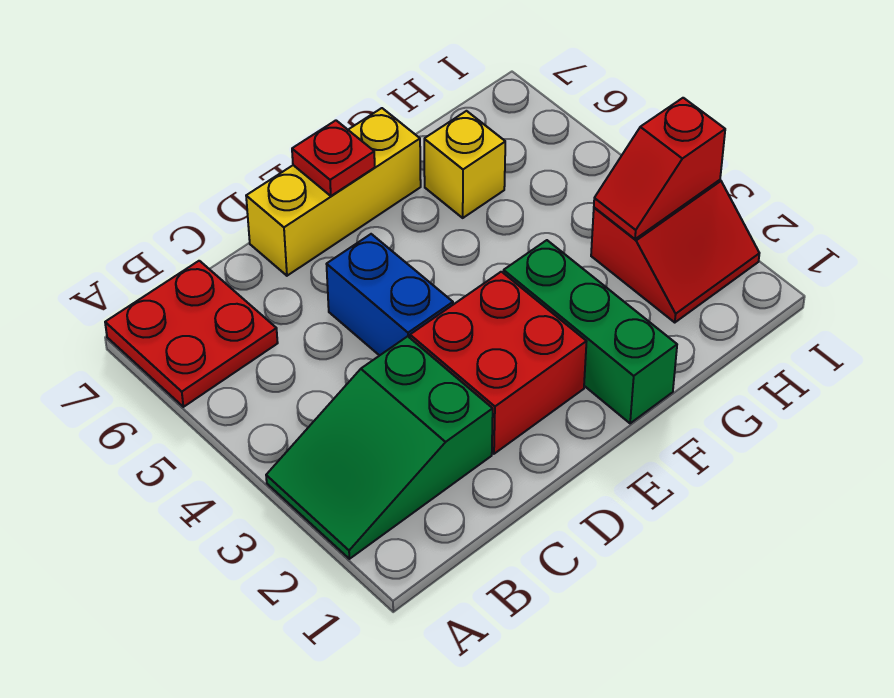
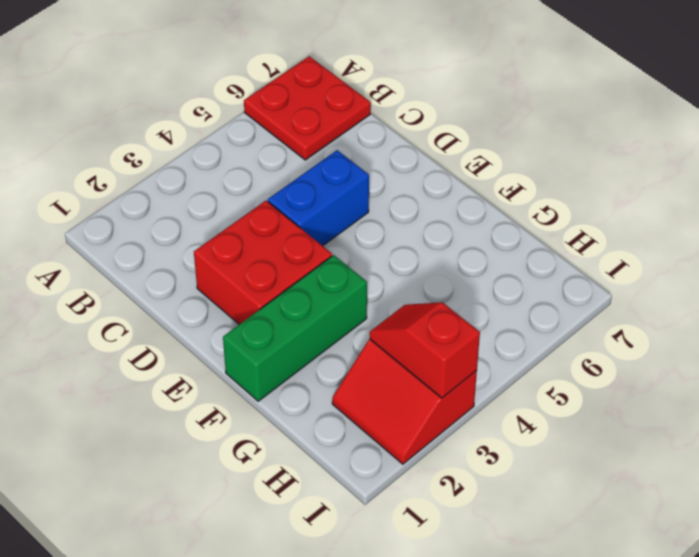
none -> green 2x3 slope [266,336,493,559]
none -> yellow 1x3 brick [246,108,421,276]

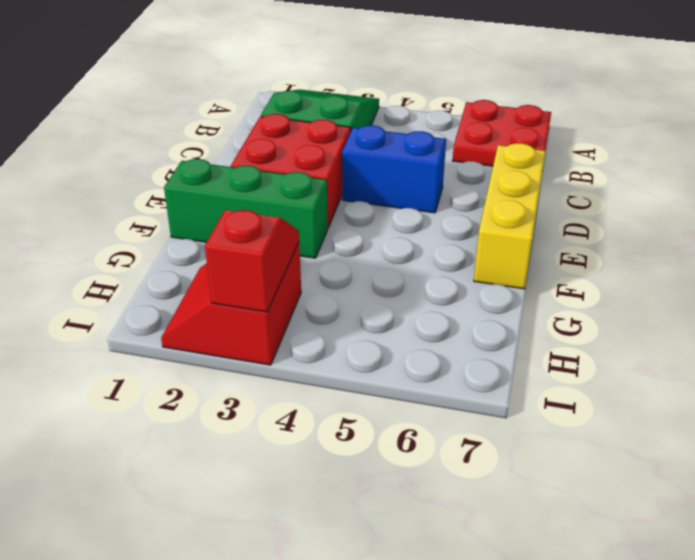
none -> yellow 1x1 brick [424,111,505,218]
none -> red 1x1 plate [292,120,375,196]

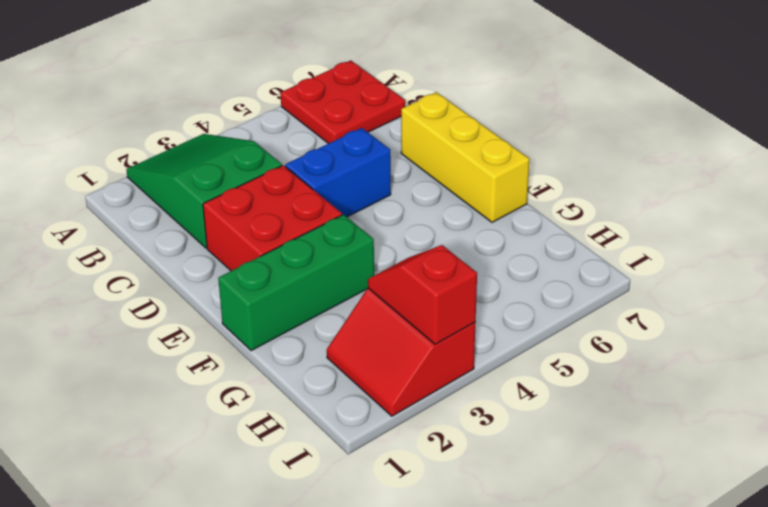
none -> yellow 1x1 brick [424,111,505,218]
none -> red 1x1 plate [292,120,375,196]

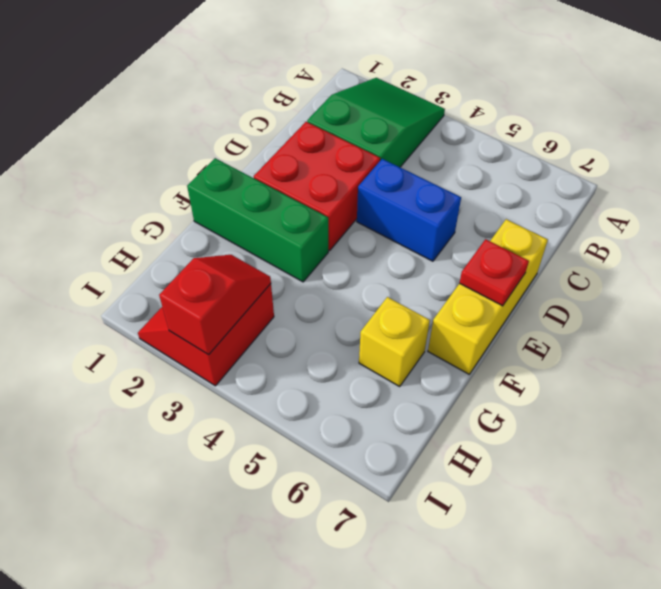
none -> red 2x2 plate [105,261,278,407]

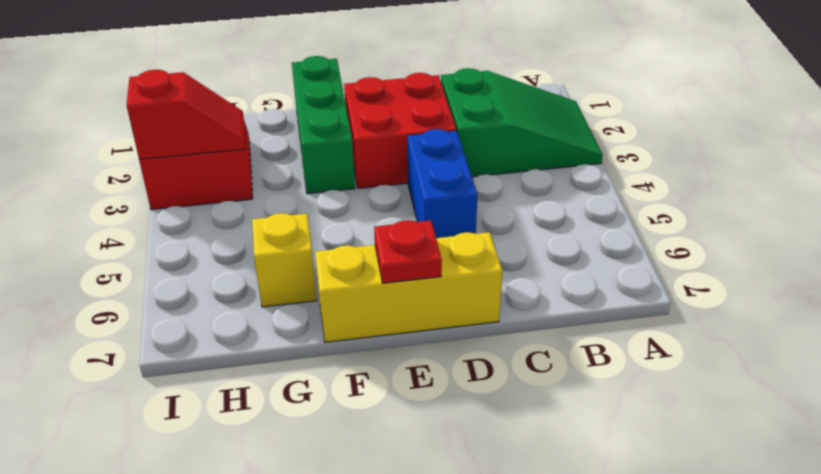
none -> red 2x2 plate [105,261,278,407]

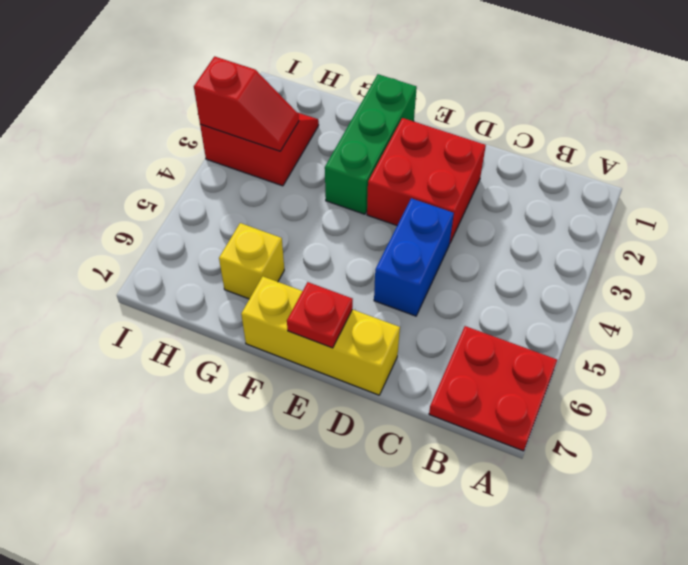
none -> green 2x3 slope [266,336,493,559]

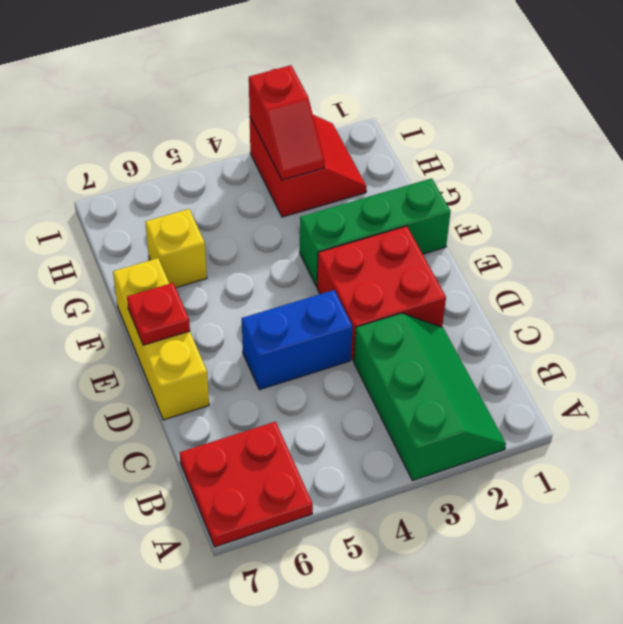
green 2x3 slope [354,313,506,481] -> green 2x3 slope turned to [266,336,493,559]

